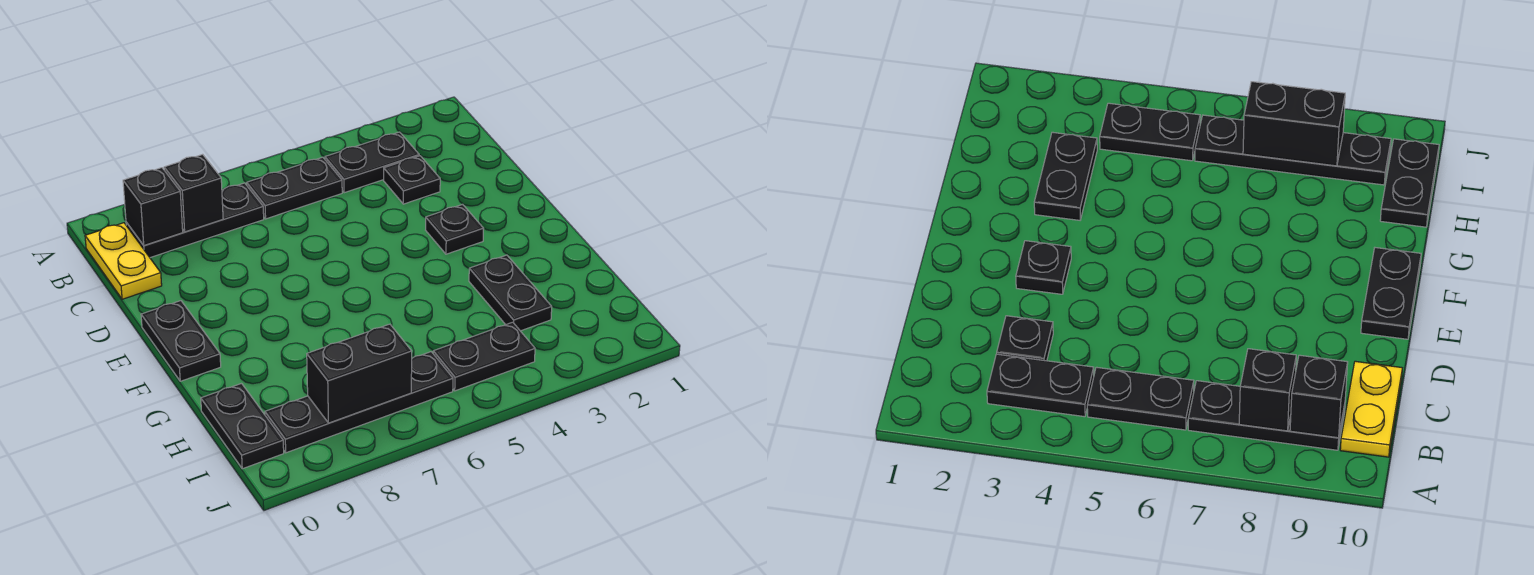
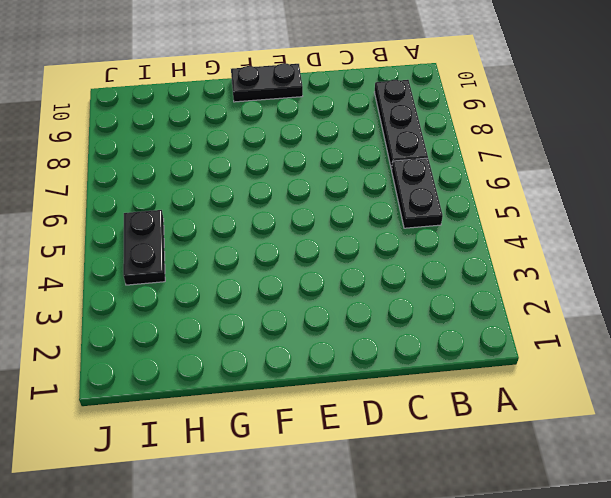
none -> black 1x2 plate [325,132,419,193]
none -> yellow 1x2 plate [85,223,162,299]
none -> black 1x1 plate [384,156,440,204]

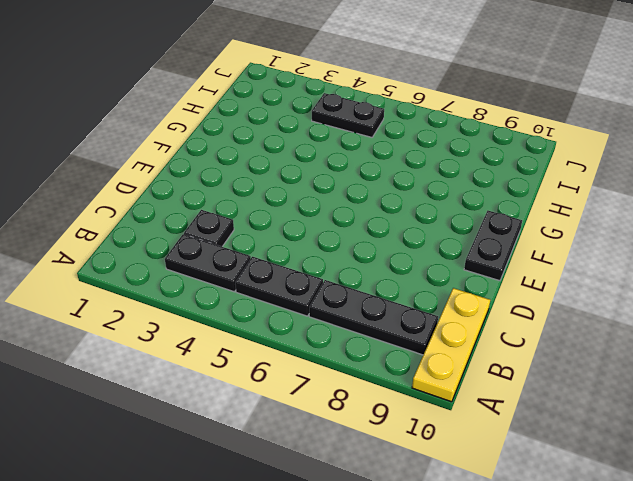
yellow 1x3 plate [412,288,490,402] -> yellow 1x2 plate [85,223,162,299]
none -> black 1x1 plate [426,204,484,254]
none -> black 1x2 plate [469,255,552,331]
none -> black 1x2 plate [201,384,284,469]

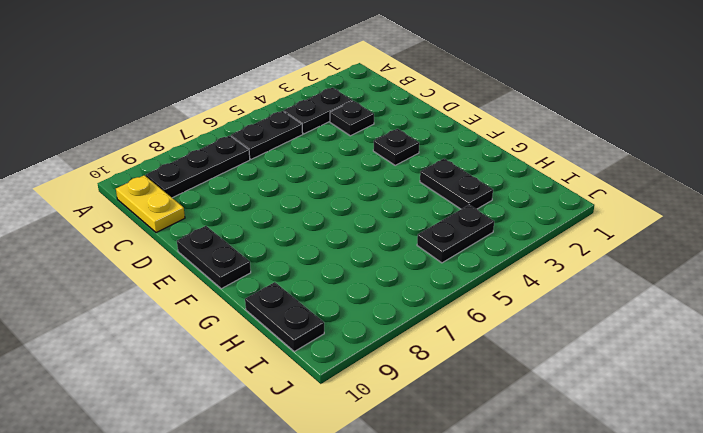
none -> black 1x4 plate [265,352,453,453]
none -> black 1x1 brick [164,154,223,232]
none -> black 1x1 brick [123,168,183,245]

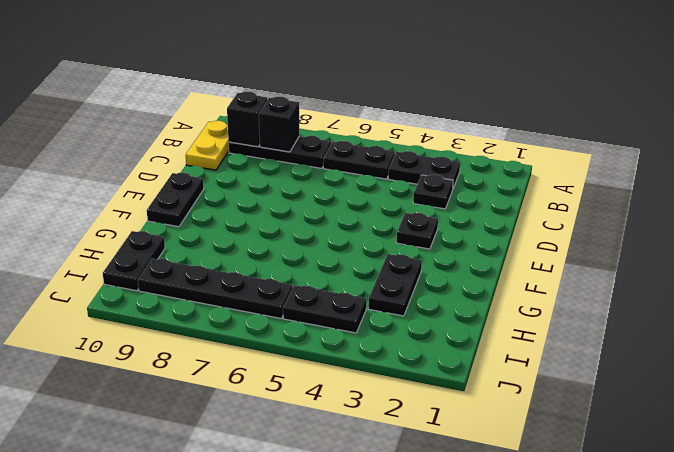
none -> black 1x2 brick [307,324,412,423]

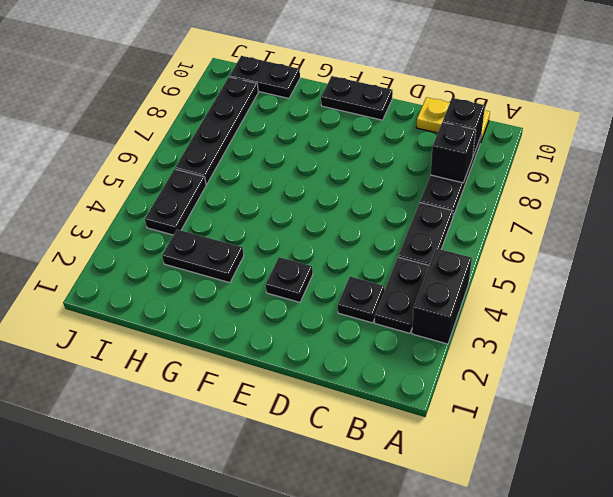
black 1x2 brick [412,248,472,344] -> black 1x2 brick moved to [307,324,412,423]

